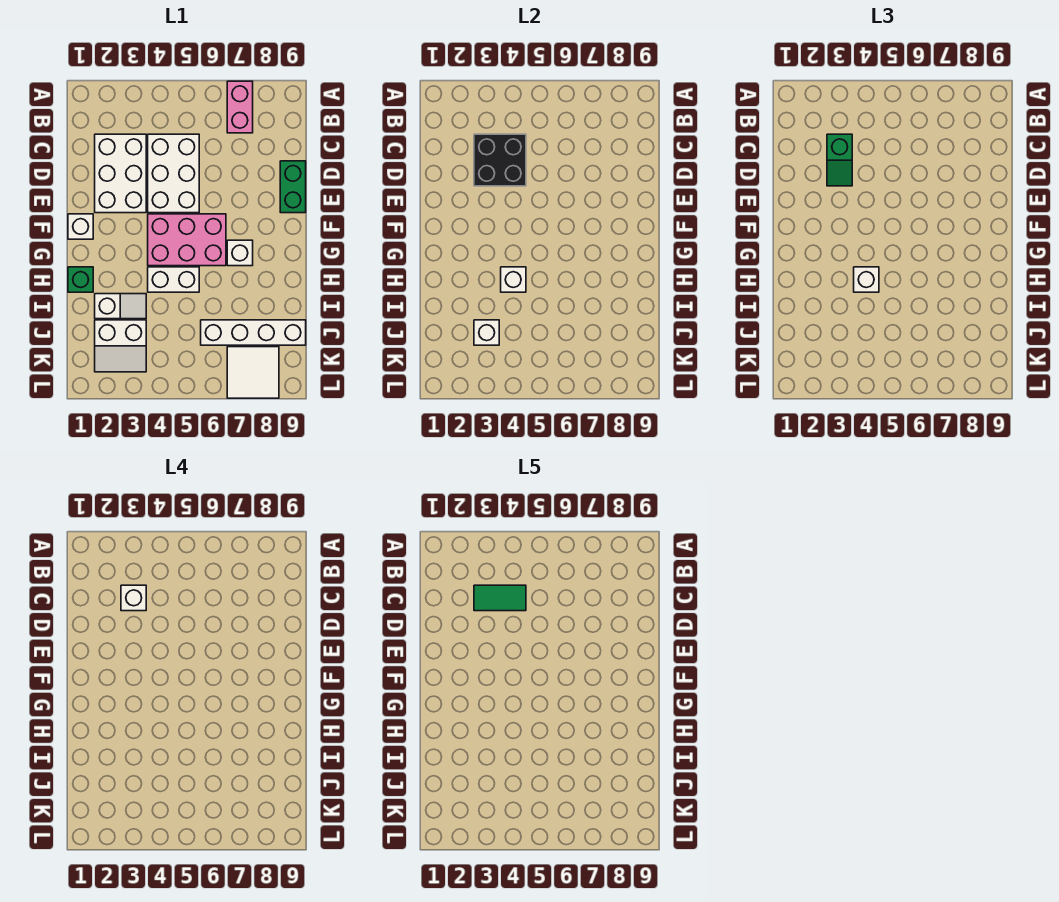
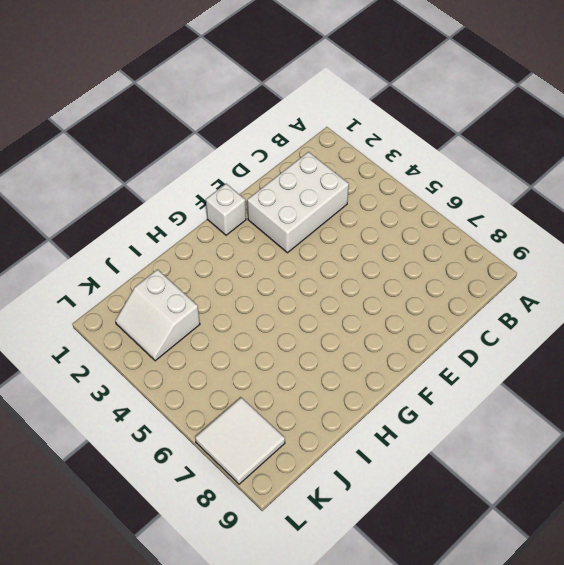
none -> pink 1x2 brick [227,81,253,133]
none -> white 2x3 brick [148,134,199,213]
none -> green 1x2 brick [280,161,306,213]

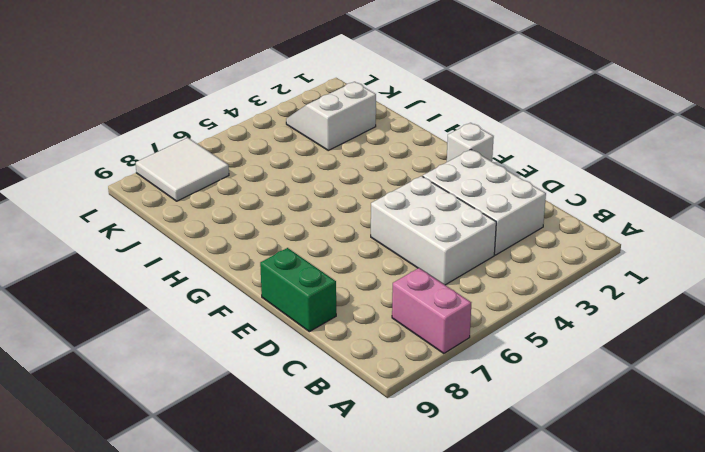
none -> pink 2x3 brick [148,214,226,266]
none -> white 1x1 brick [227,240,253,266]
none -> green 1x1 brick [68,267,93,292]

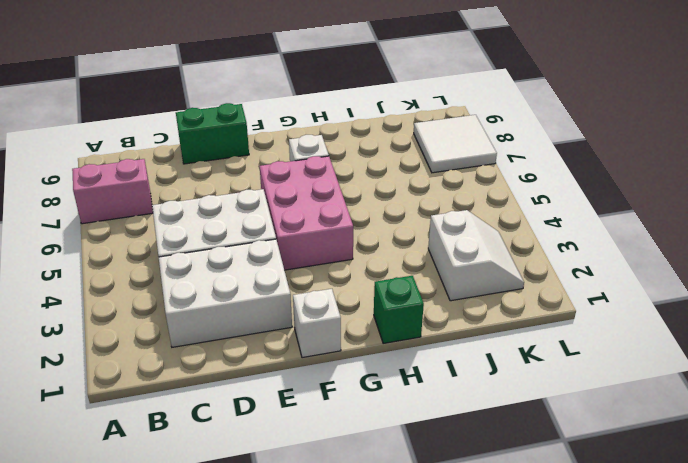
none -> white 1x2 brick [148,267,199,292]
none -> white 1x2 slope [95,294,146,319]
none -> white 1x4 brick [201,320,306,345]

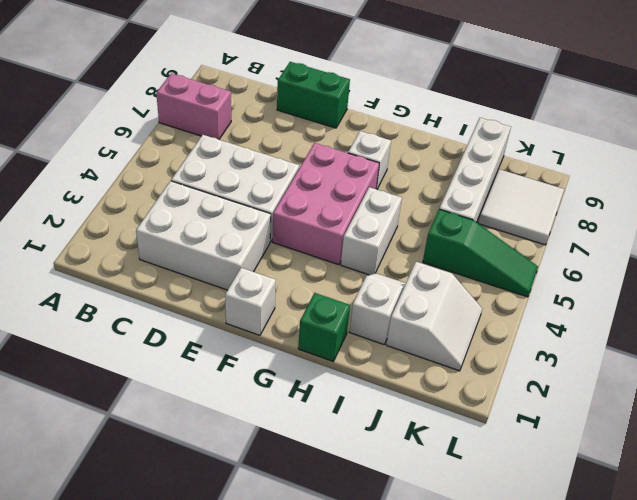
green 1x3 slope [423,209,538,297] -> none
none -> black 2x2 brick [474,134,526,186]
none -> white 1x1 brick [501,267,526,292]
none -> white 1x1 brick [474,320,499,345]

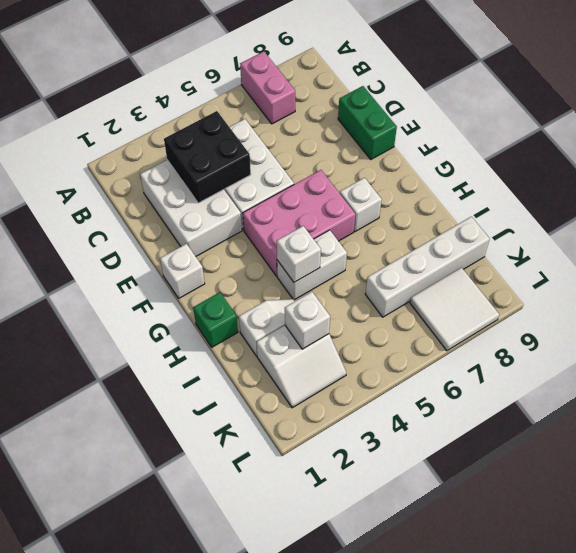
none -> green 1x2 slope [827,134,852,186]
none -> white 1x1 brick [854,267,879,292]
none -> white 1x1 brick [121,585,146,611]

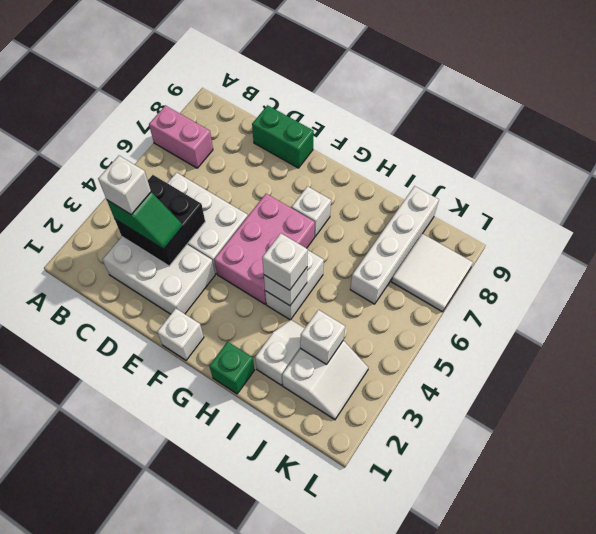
none -> green 1x2 tile [474,585,526,611]

